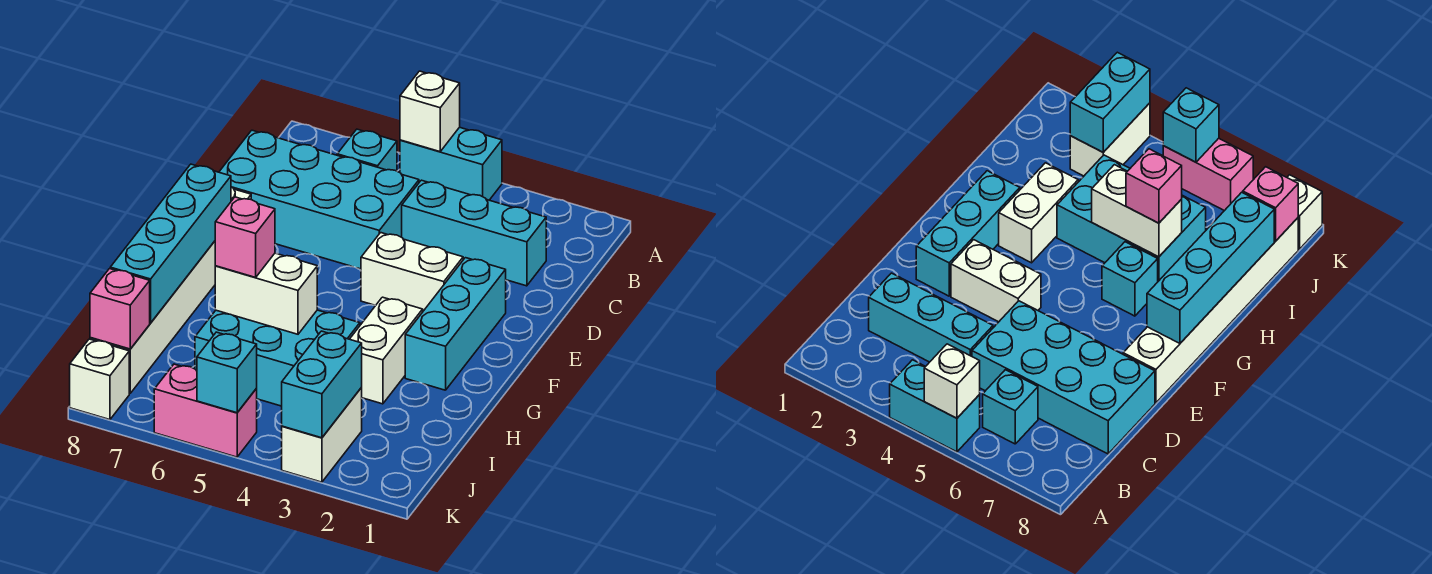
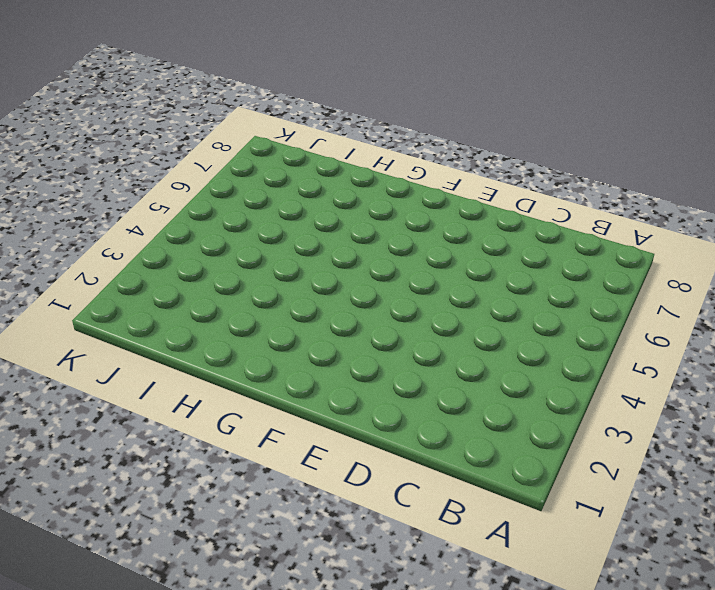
none -> cyan 1x2 brick [400,127,502,200]
none -> cyan 1x1 brick [337,129,397,171]
none -> cyan 1x3 brick [402,180,546,286]

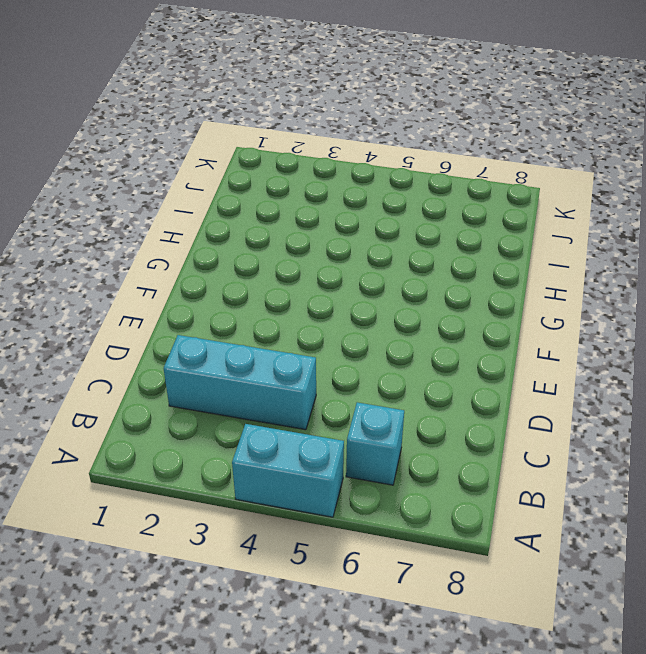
none -> cyan 2x4 brick [219,130,419,269]
none -> cyan 1x3 brick [405,258,506,390]
none -> white 1x2 brick [361,233,463,311]

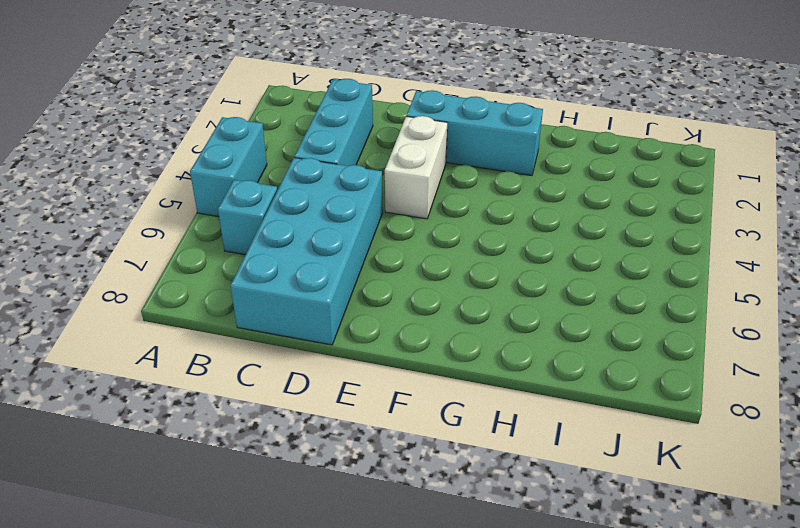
none -> white 1x6 brick [90,187,251,393]
none -> white 1x2 brick [350,297,423,404]
none -> cyan 1x1 brick [1102,242,1158,316]

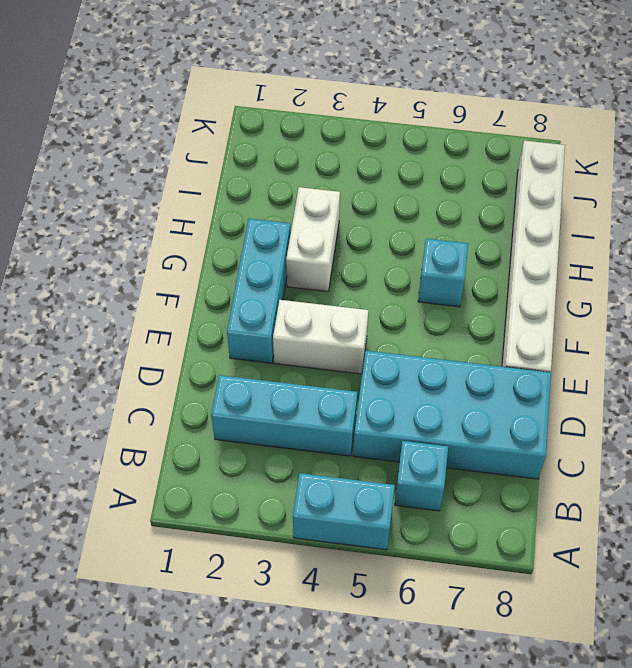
none -> cyan 2x3 brick [195,310,360,406]
none -> white 1x2 brick [282,388,362,482]
none -> pink 1x2 brick [154,364,257,457]

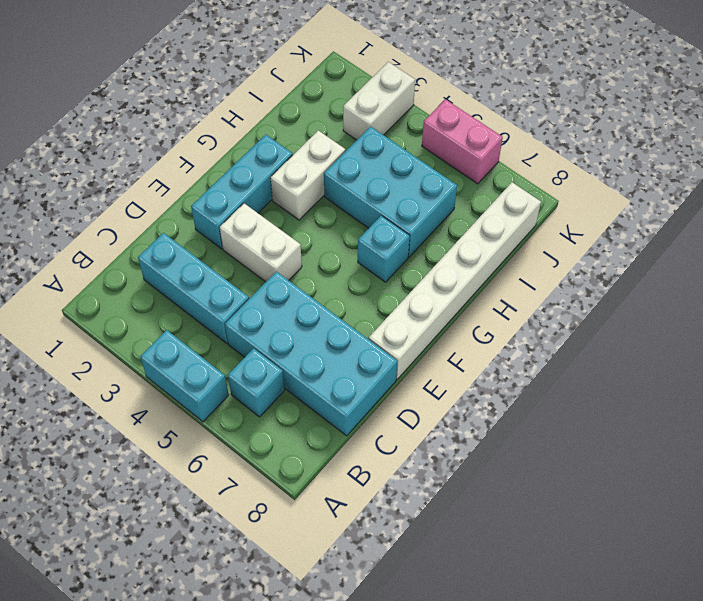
none -> white 1x1 brick [70,339,129,420]
none -> white 1x1 brick [400,71,460,152]
none -> cyan 1x4 brick [110,164,231,323]

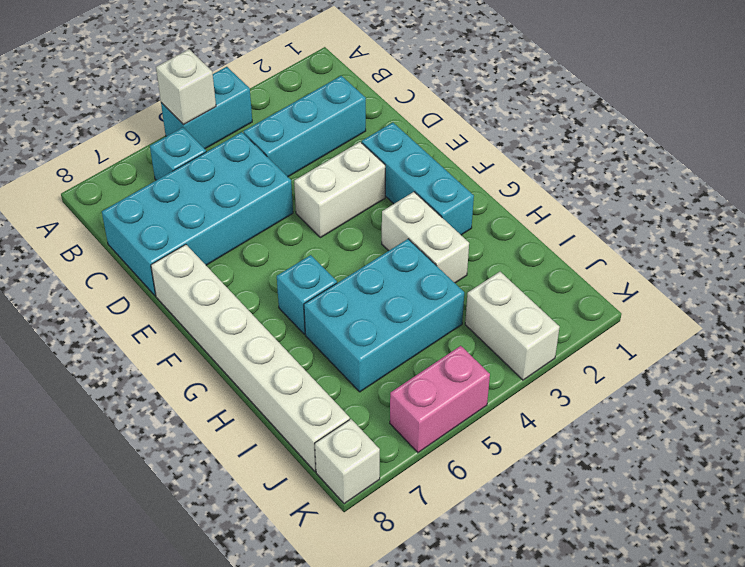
none -> cyan 1x4 brick [110,164,231,323]
none -> white 1x2 brick [215,253,317,334]
none -> cyan 1x2 brick [282,331,362,438]

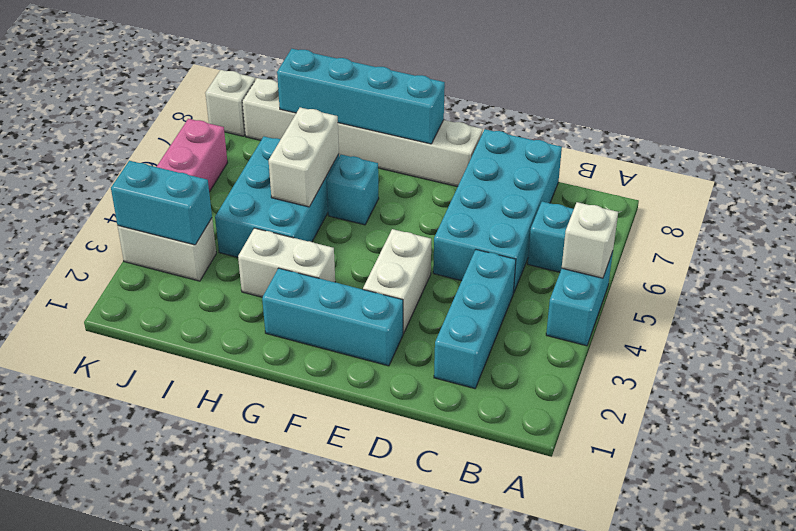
none -> pink 1x1 brick [90,269,150,349]
none -> cyan 1x1 brick [197,332,257,413]
none -> pink 1x1 brick [215,197,275,277]

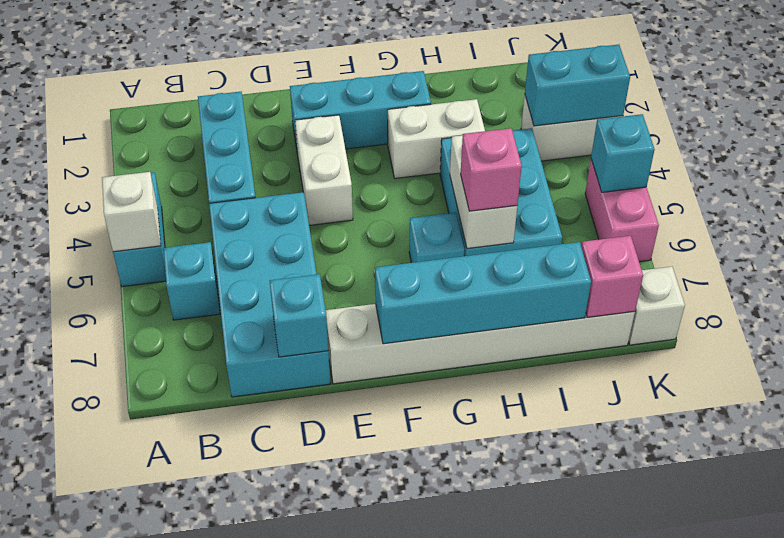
cyan 1x1 brick [270,274,328,357] -> none

